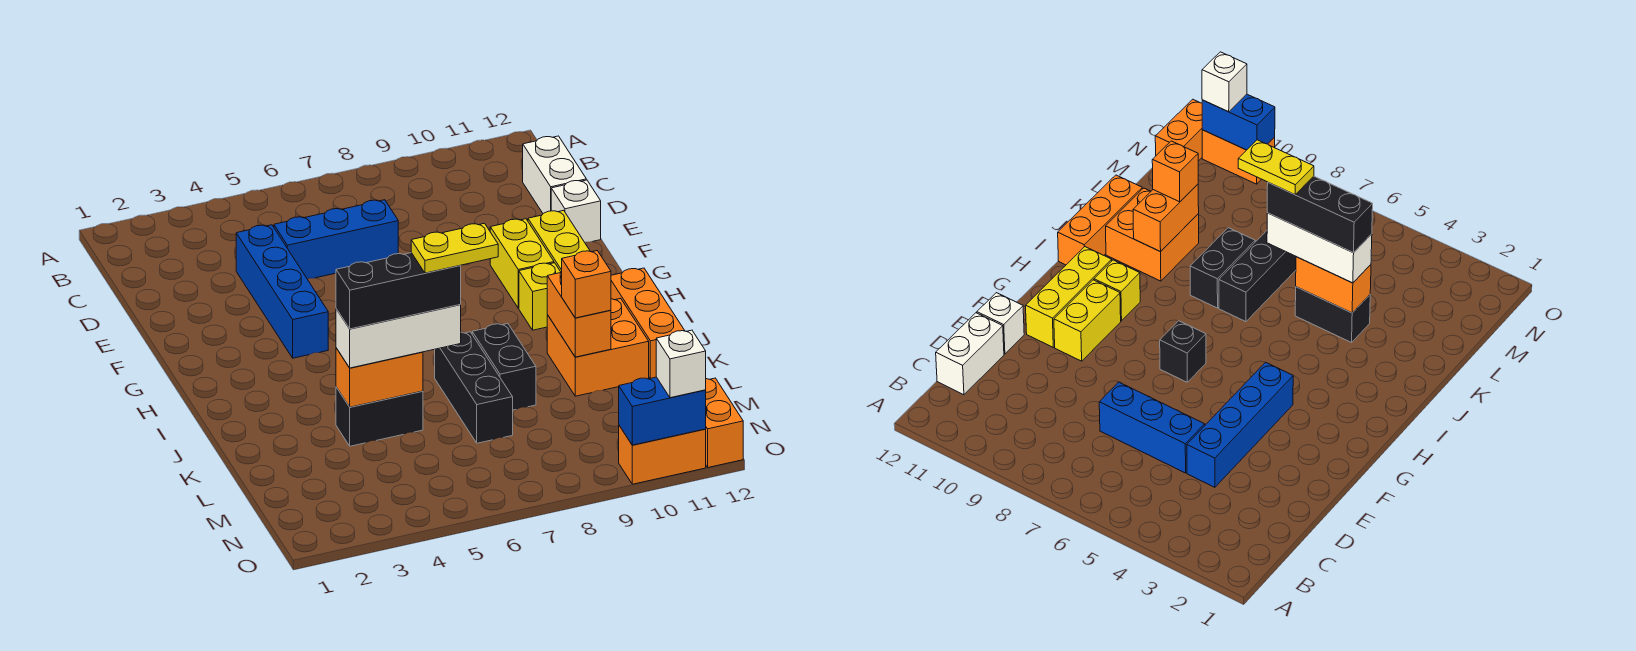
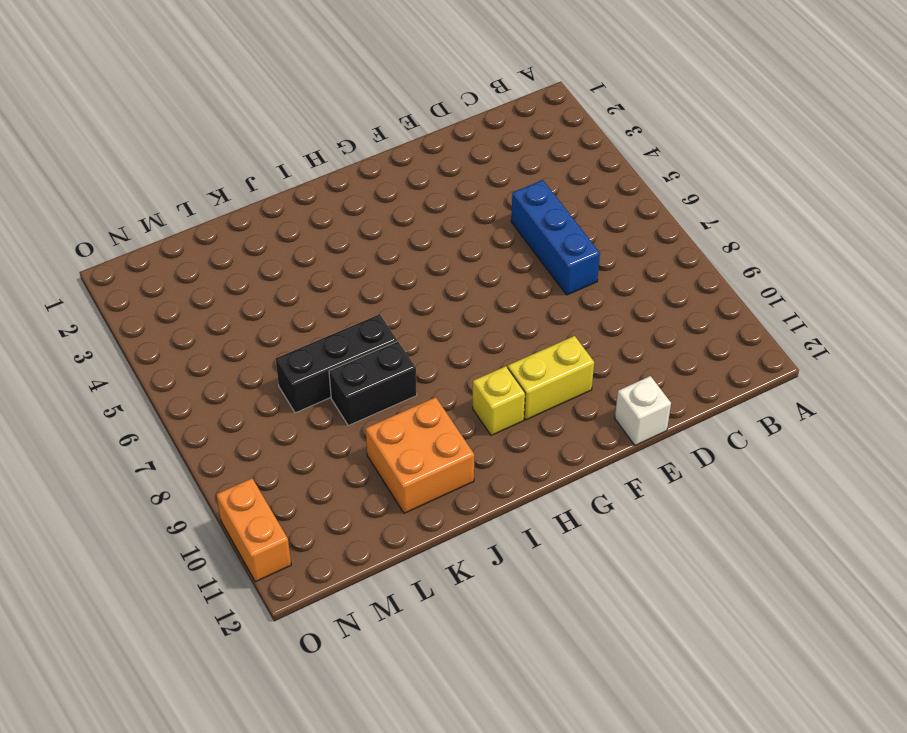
none -> white 1x2 brick [523,136,586,213]
none -> blue 1x4 brick [236,225,328,358]
none -> yellow 1x3 brick [528,210,590,272]

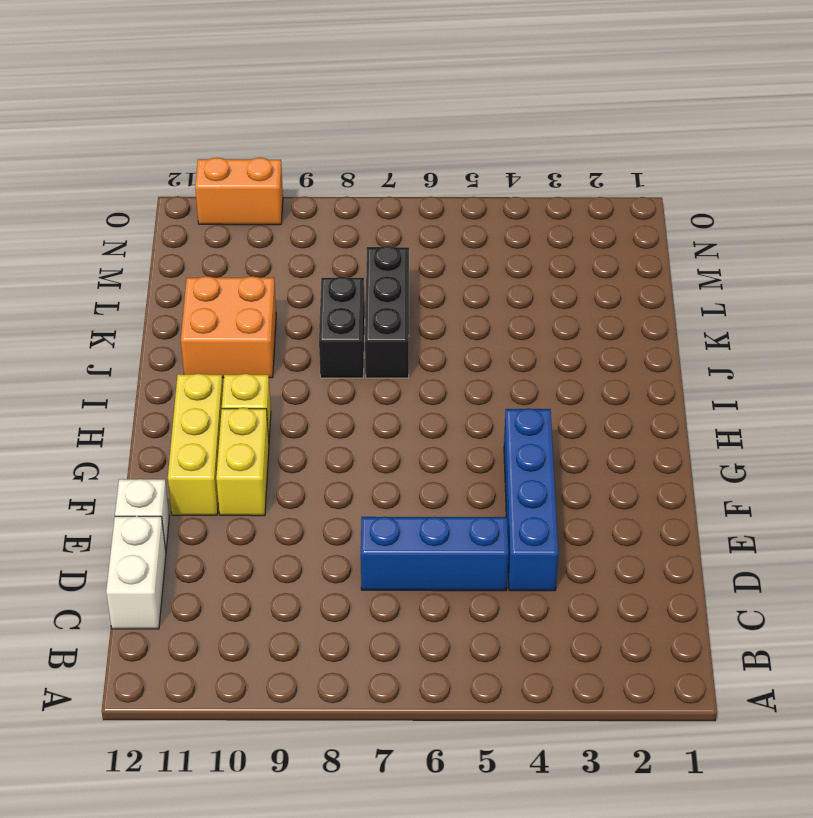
none -> black 1x1 brick [1160,321,1206,382]
none -> orange 1x3 brick [611,268,685,378]
none -> black 1x2 brick [336,387,423,446]

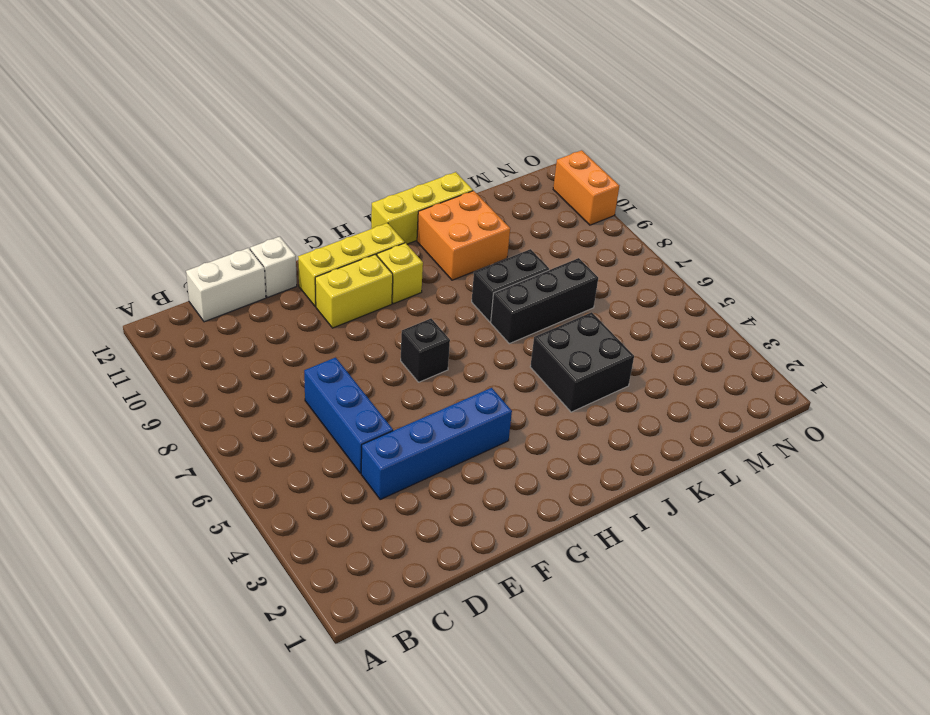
yellow 1x3 brick [371,172,473,244] -> orange 1x3 brick [611,268,685,378]
black 2x2 brick [530,312,634,412] -> black 1x2 brick [336,387,423,446]
none -> orange 1x2 brick [706,378,743,467]
none -> orange 1x2 brick [547,272,611,357]
none -> orange 1x2 brick [336,348,423,407]

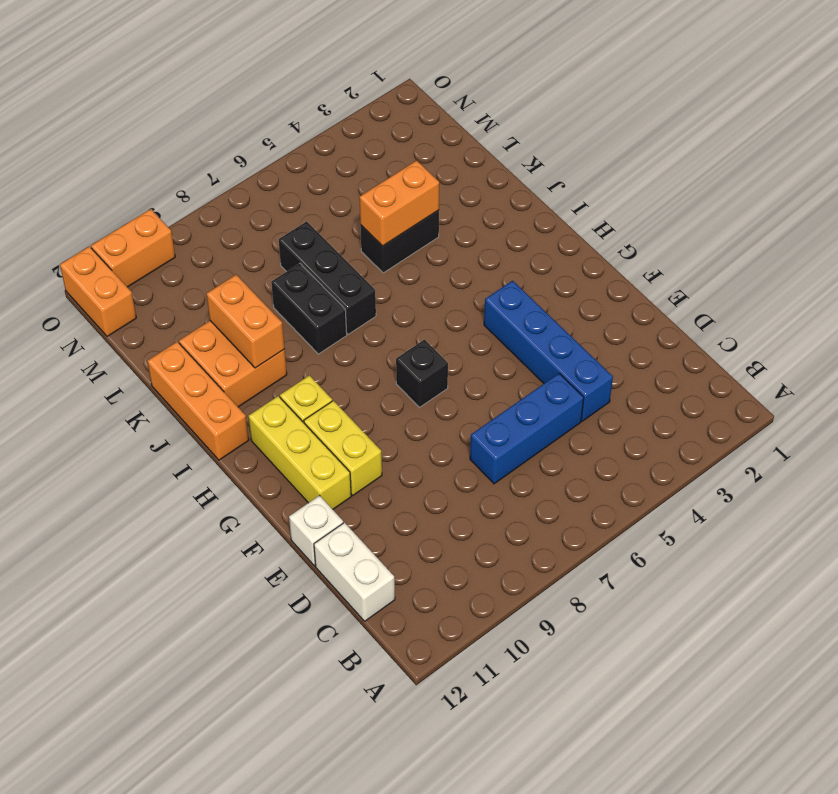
none -> blue 1x2 brick [619,377,706,445]
none -> white 1x3 brick [336,305,461,368]
none -> orange 1x1 brick [562,251,611,318]

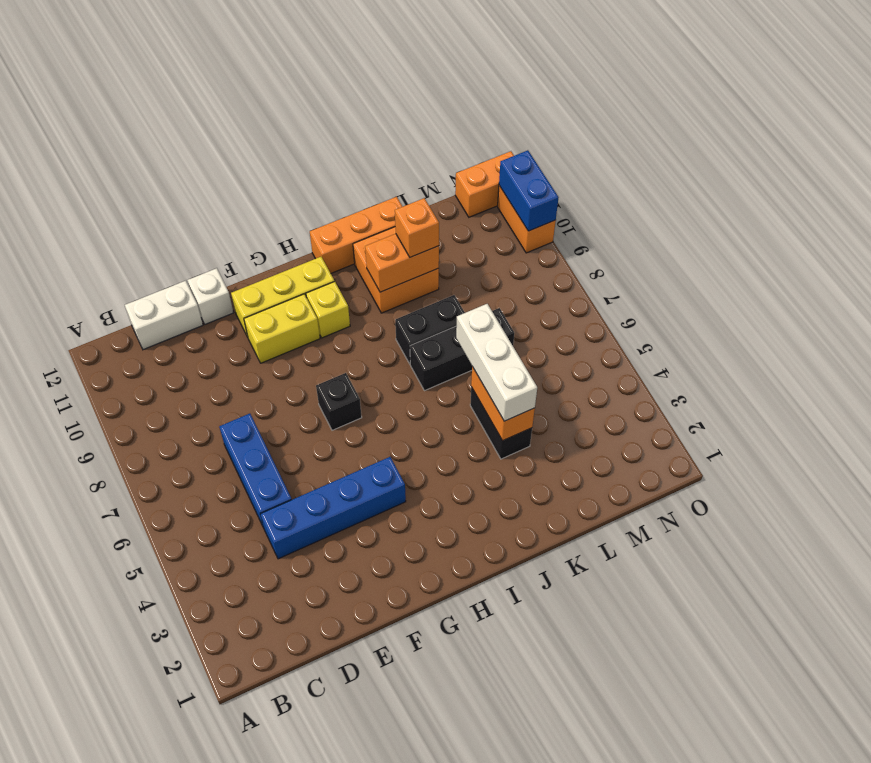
none -> white 1x1 brick [656,330,706,398]
none -> black 1x3 brick [336,253,461,329]
none -> yellow 1x2 plate [411,223,498,273]

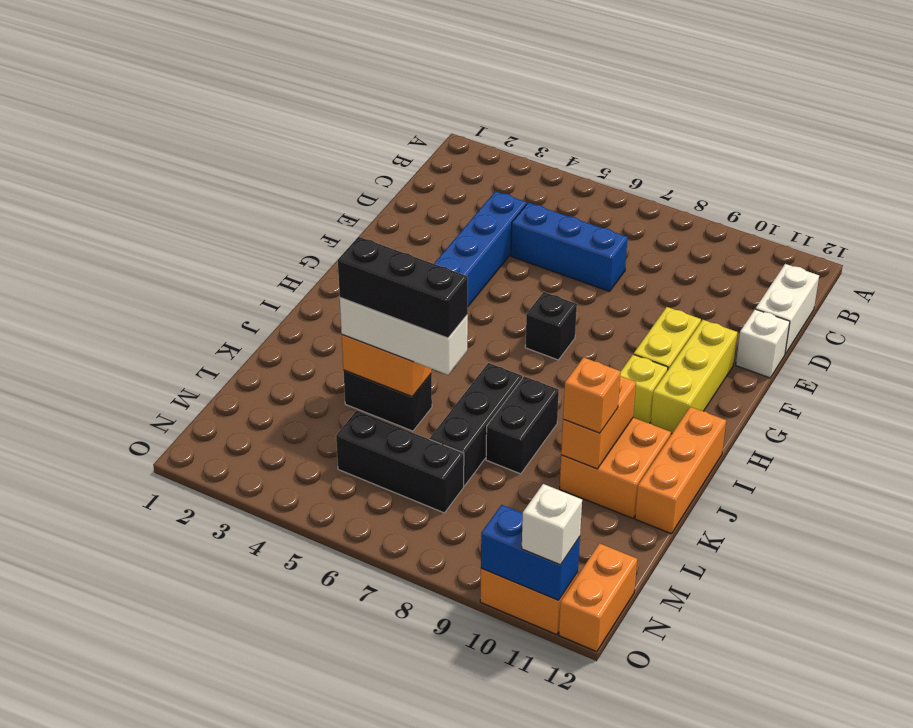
black 1x3 brick [336,411,464,513] -> none
none -> yellow 1x2 plate [411,223,498,273]

